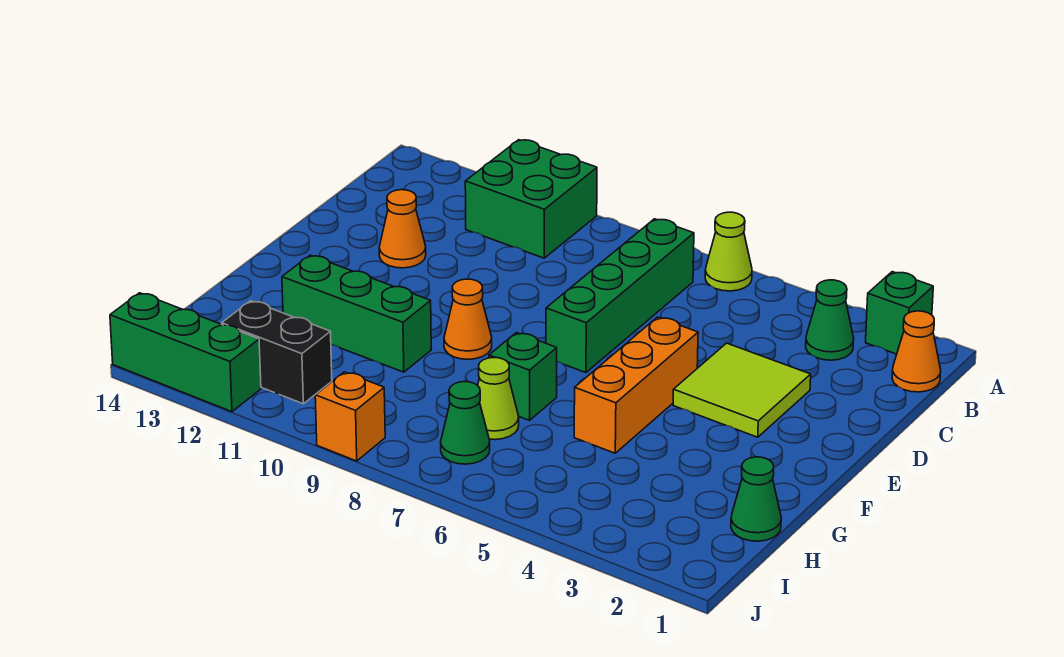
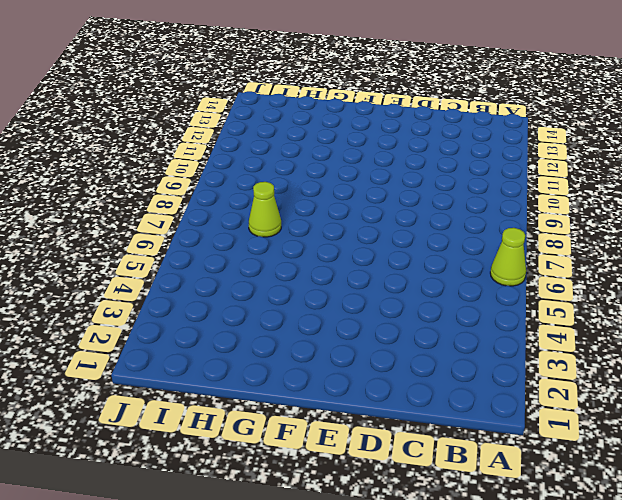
none -> green 1x1 brick [866,272,933,354]
none -> green 2x2 brick [465,140,597,258]
none -> orange 1x1 cone [892,311,941,392]

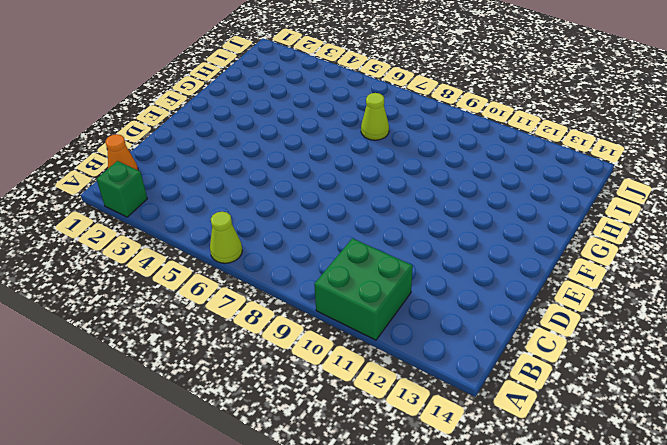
none -> green 1x1 cone [806,280,854,360]
none -> green 1x4 brick [546,219,694,373]
none -> lime 2x2 tile [673,343,811,437]

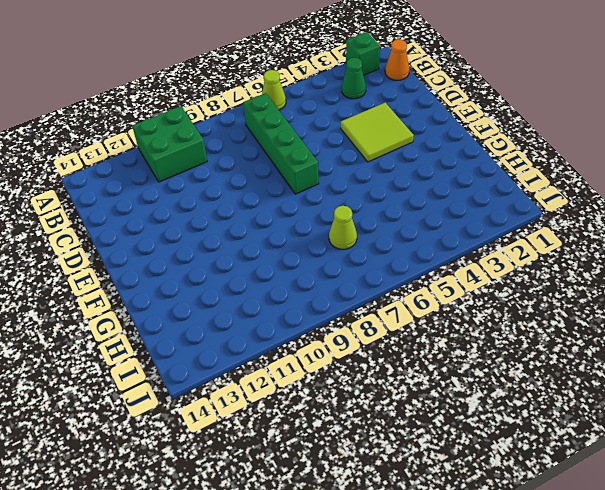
none -> orange 1x1 cone [379,190,426,268]
none -> orange 1x3 brick [574,317,698,453]
none -> orange 1x1 cone [444,279,492,359]

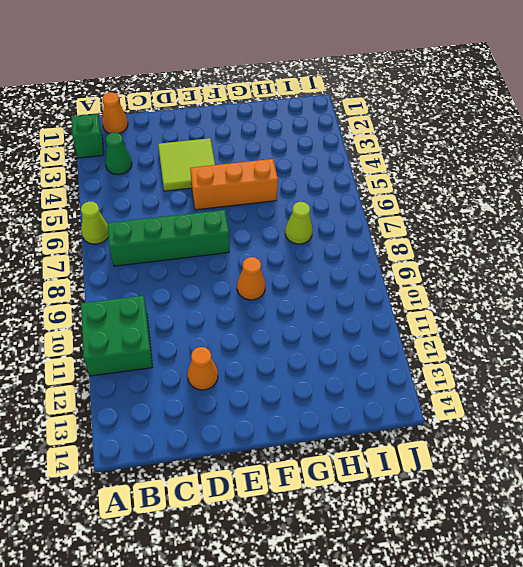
none -> green 1x1 brick [489,333,557,420]
none -> green 1x3 brick [282,255,431,372]
none -> green 1x1 cone [731,457,781,541]

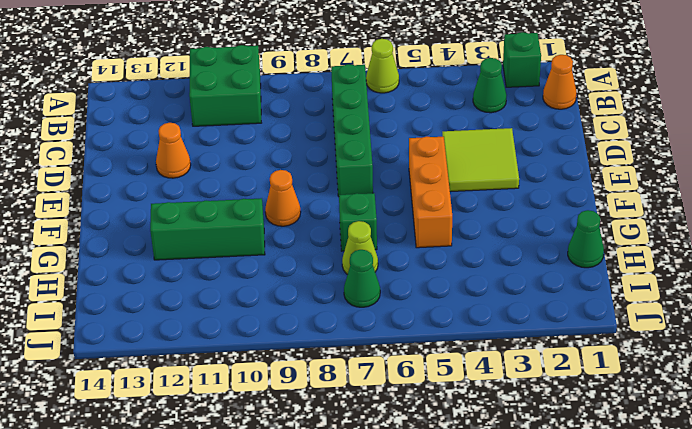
none -> black 1x2 brick [222,301,332,404]
none -> orange 1x1 brick [315,372,385,461]
none -> green 1x3 brick [110,293,261,412]

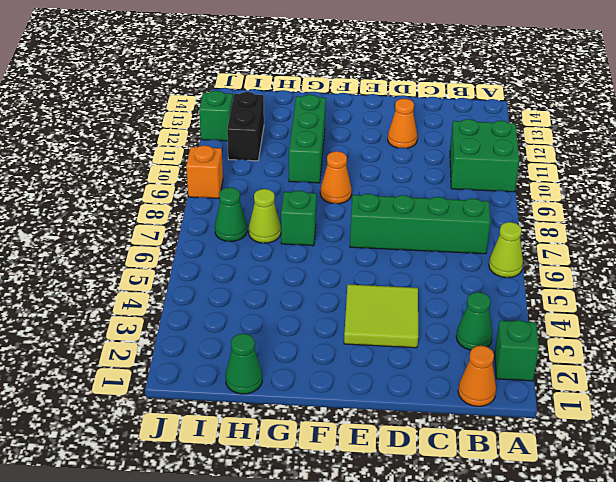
green 1x1 brick [199,91,233,141] -> green 1x3 brick [110,293,261,412]
none -> orange 1x3 brick [574,317,698,453]

